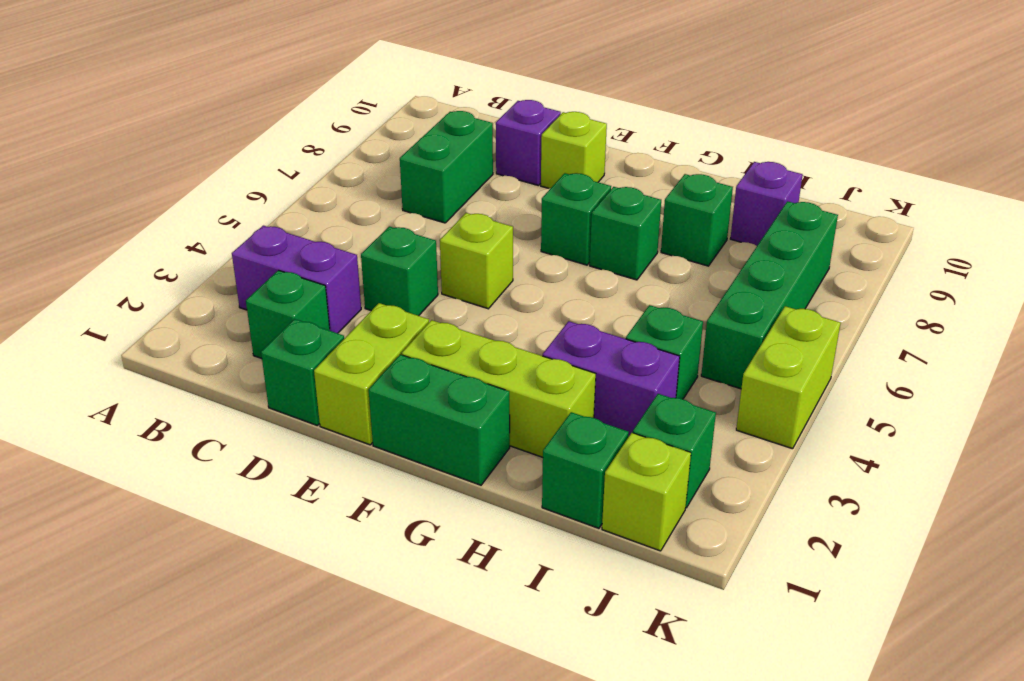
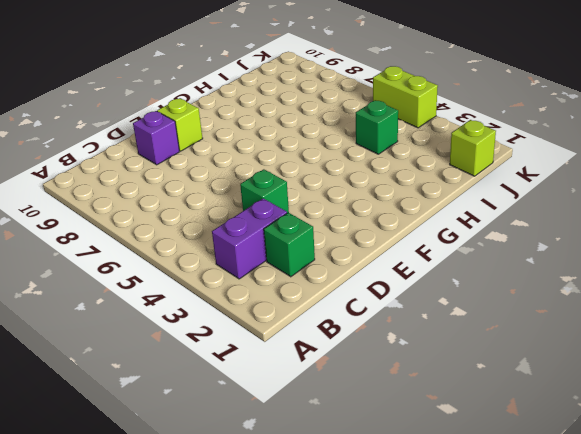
none -> green 1x2 brick [400,111,493,223]
none -> green 1x1 brick [261,319,344,425]
none -> lime 1x2 brick [314,303,429,445]

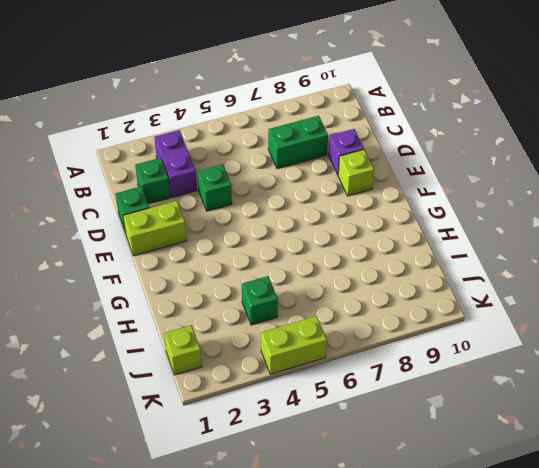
none -> lime 1x1 brick [440,213,513,309]
none -> green 1x2 brick [369,355,510,485]
none -> lime 1x3 brick [402,320,596,457]

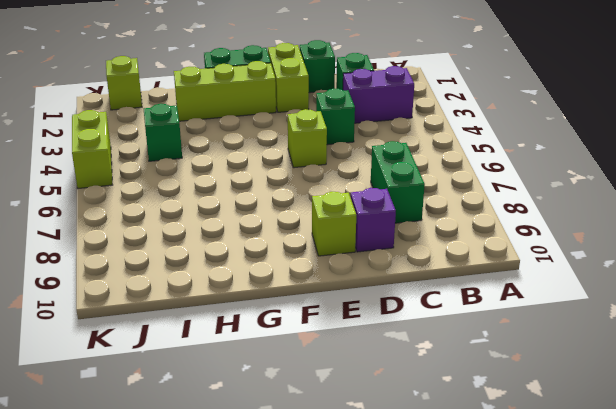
none -> green 1x1 brick [541,173,611,265]
none -> green 1x1 brick [590,187,661,280]
none -> purple 1x2 brick [543,321,680,437]

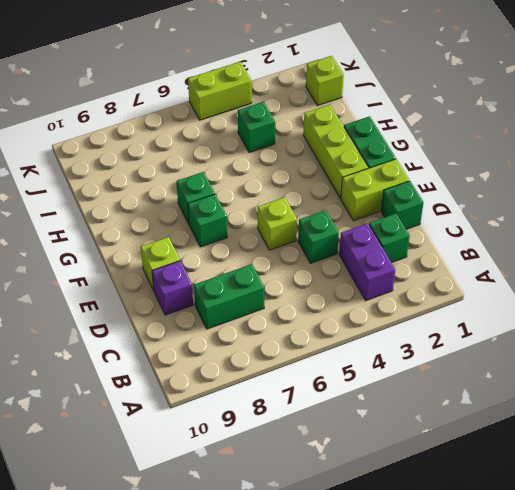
none -> purple 1x2 brick [543,321,680,437]
none -> green 1x1 brick [661,174,733,266]
none -> green 1x1 brick [542,412,629,528]

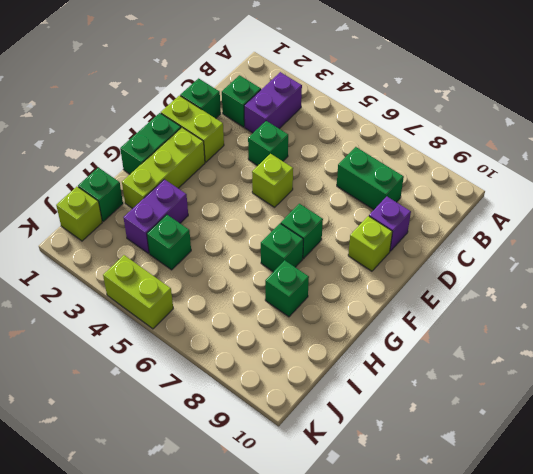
none -> purple 1x1 brick [730,162,802,246]
none -> green 1x1 brick [633,394,716,508]
none -> green 1x4 brick [701,201,838,389]

